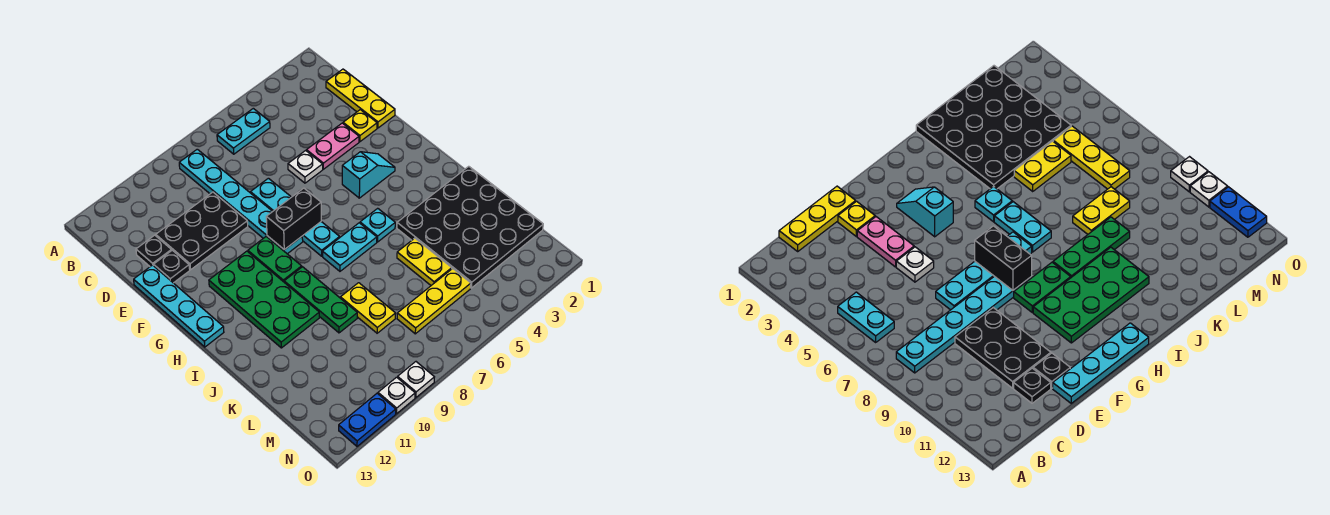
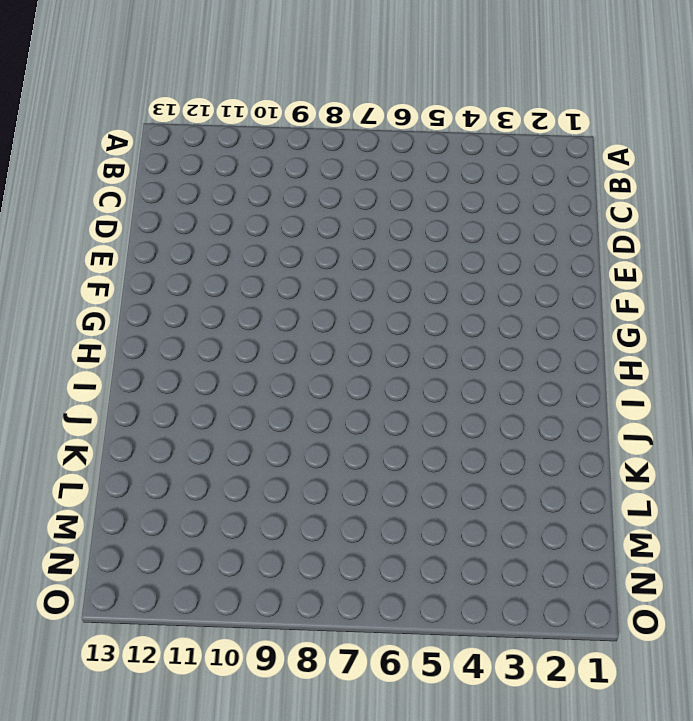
none -> cyan 1x2 plate [217,108,270,154]
none -> cyan 1x6 plate [179,149,303,254]
none -> yellow 1x3 plate [326,69,395,128]

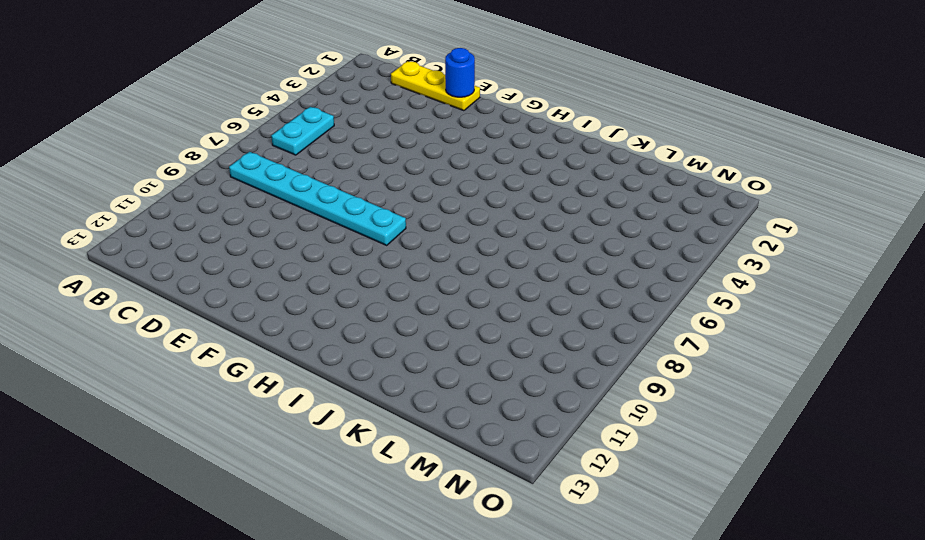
blue 1x1 round brick [445,48,475,97] -> none
none -> black 2x3 plate [156,192,248,270]
none -> black 1x1 plate [136,235,172,266]
none -> yellow 1x1 plate [343,110,377,142]

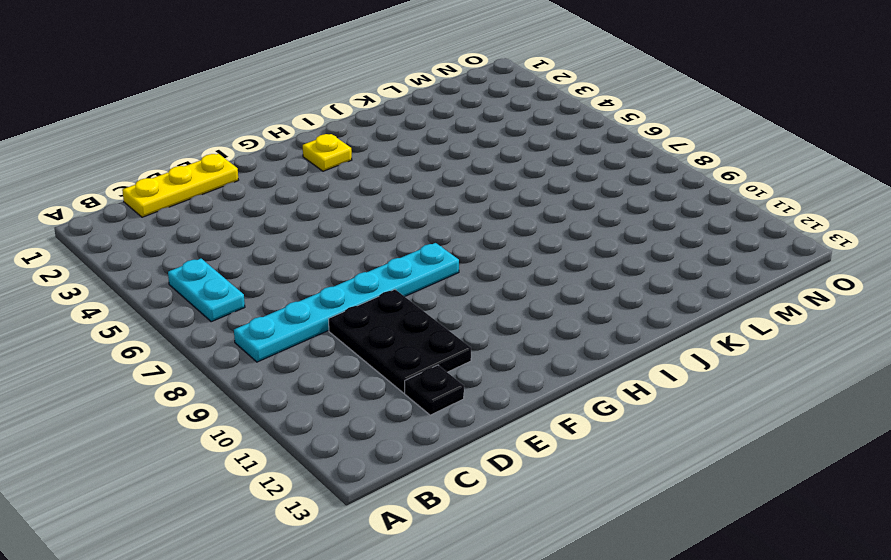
yellow 1x1 plate [303,134,352,171] -> yellow 1x1 plate moved to [343,110,377,142]
none -> pink 1x2 plate [307,123,359,169]
none -> white 1x1 plate [288,150,323,183]
none -> cyan 1x4 plate [250,178,340,256]

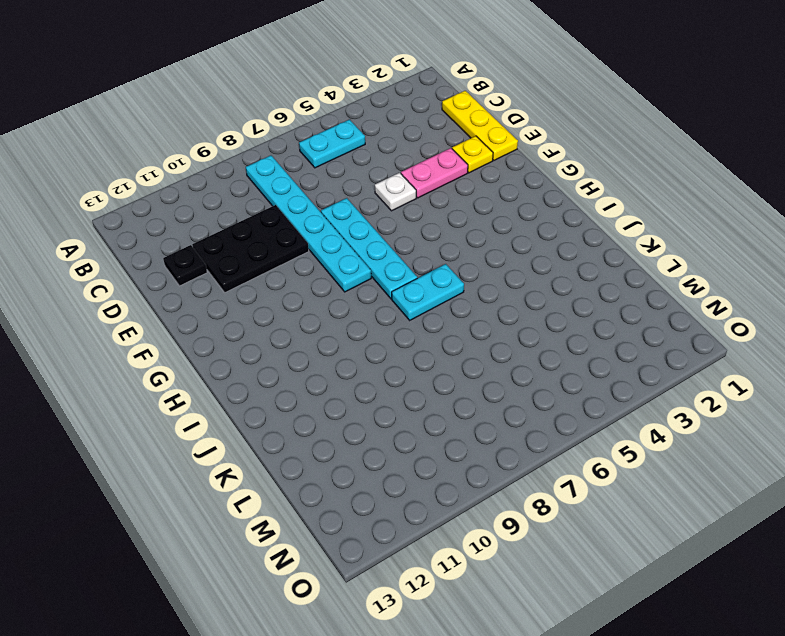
none -> black 1x1 plate [154,250,190,283]
none -> cyan 1x4 plate [134,265,224,347]
none -> cyan 1x2 slope [342,152,395,198]

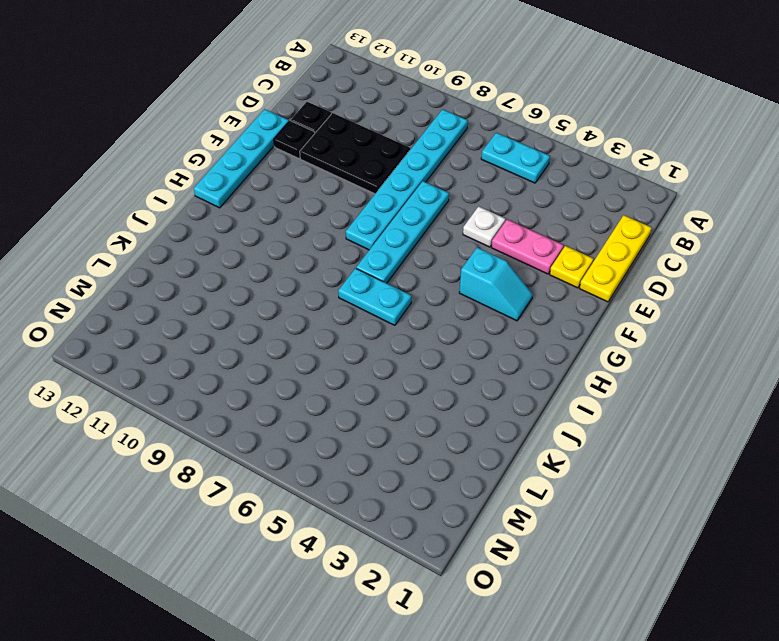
none -> green 1x2 plate [248,237,302,282]
none -> green 2x4 plate [209,251,319,348]
none -> cyan 1x1 plate [360,208,395,242]

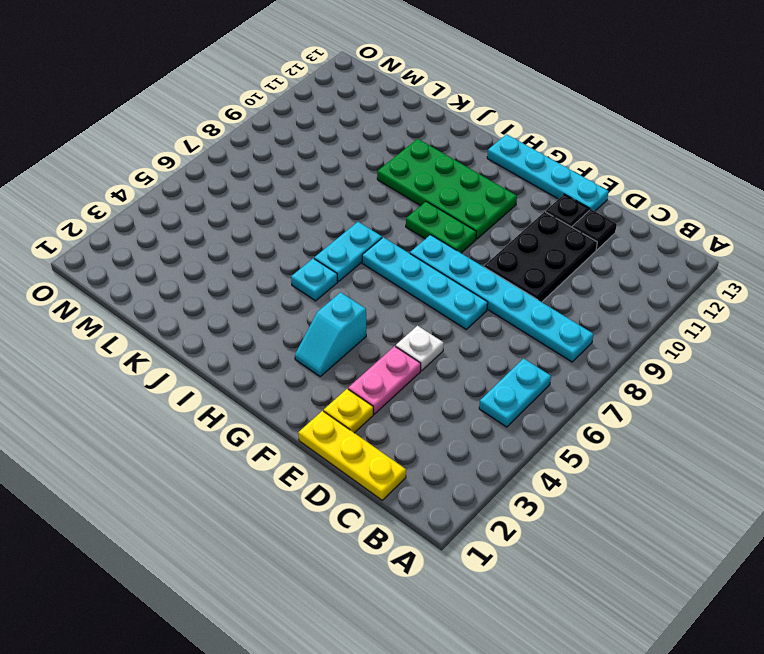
none -> green 1x3 plate [284,267,357,333]
none -> black 4x4 plate [397,166,543,288]
none -> yellow 1x2 plate [397,238,452,285]

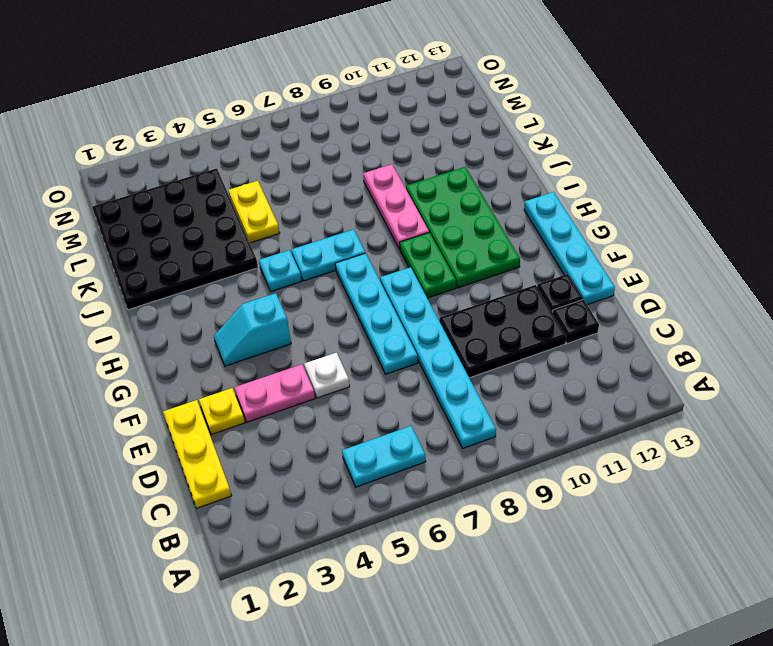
pink 1x3 plate [363,164,429,249] -> green 1x3 plate [284,267,357,333]
none -> yellow 1x2 plate [340,283,396,333]
none -> yellow 1x3 plate [397,268,471,334]
none -> white 1x1 plate [398,362,434,398]

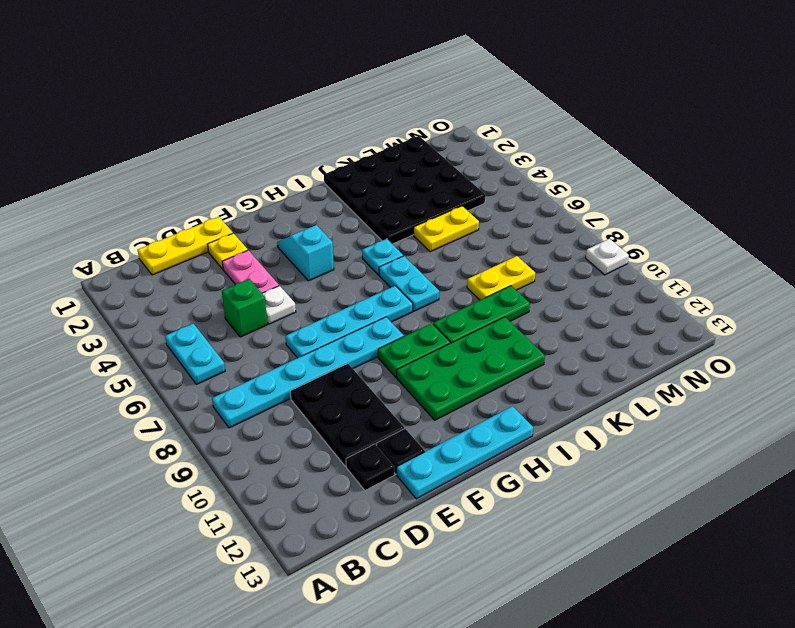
green 1x1 brick [222,279,268,337] -> none
none -> yellow 1x3 plate [397,268,471,334]
none -> white 1x1 plate [378,377,415,414]
none -> blue 1x2 plate [339,393,396,446]

